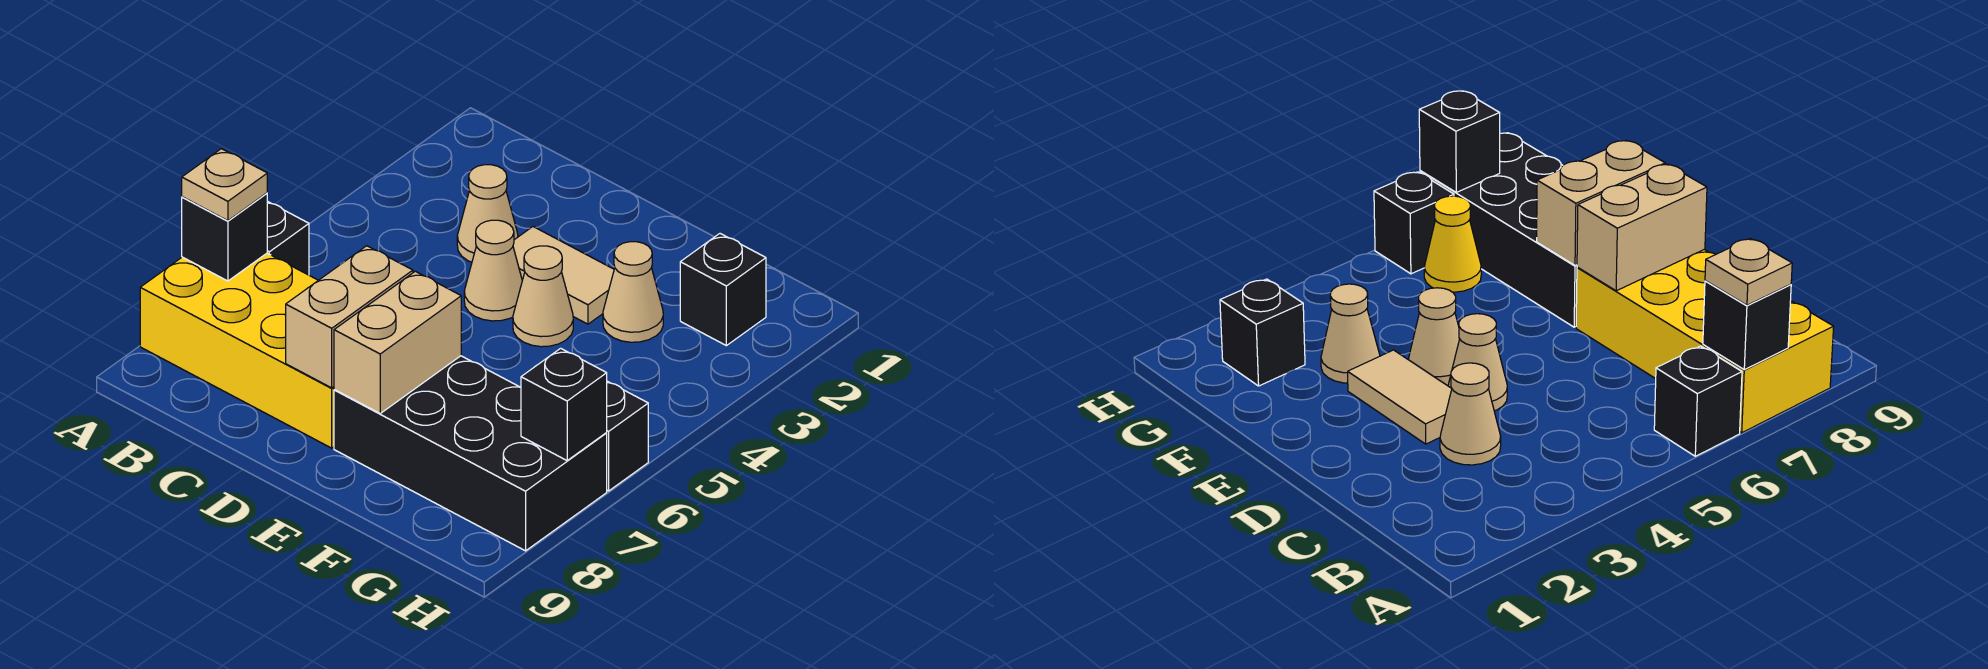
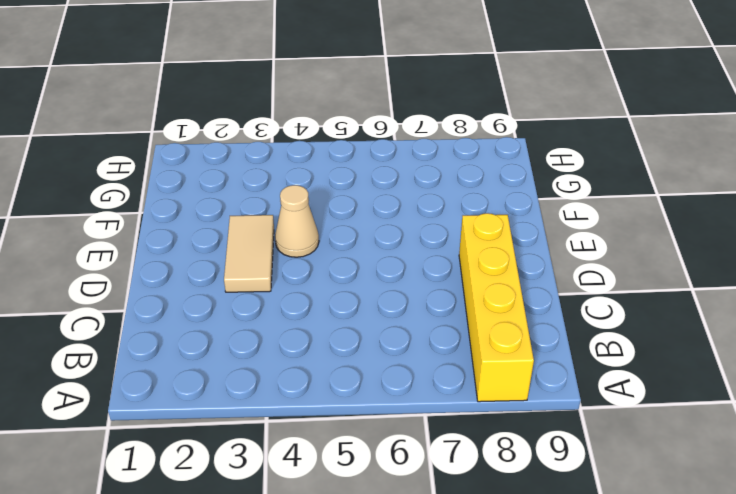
yellow 1x4 brick [459,213,534,402] -> yellow 2x4 brick [140,253,334,448]
none -> black 1x1 brick [267,201,309,275]
none -> tan 1x1 cone [457,165,518,262]
none -> tan 1x1 cone [464,220,522,321]

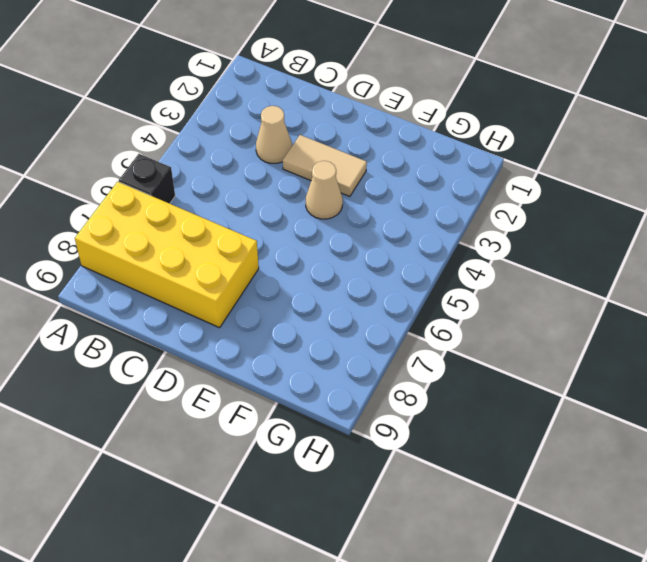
none -> tan 1x1 cone [464,220,522,321]
none -> black 2x4 brick [334,356,607,551]
none -> tan 1x1 cone [603,242,663,342]

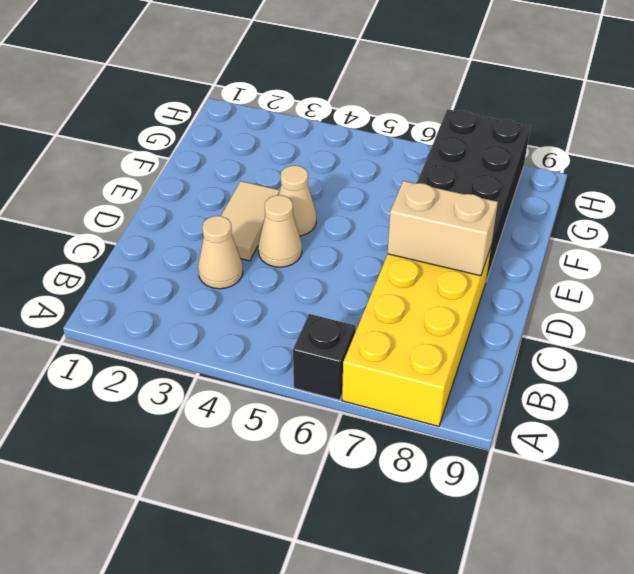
none -> tan 1x1 cone [603,242,663,342]
none -> black 1x1 brick [680,234,766,346]
none -> yellow 1x1 cone [1424,196,1481,292]

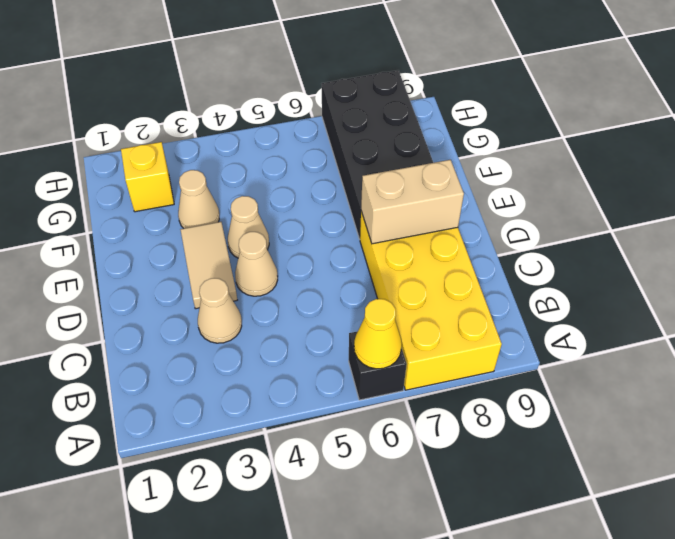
yellow 1x1 cone [354,299,402,369] -> yellow 1x1 cone moved to [1424,196,1481,292]
yellow 1x1 brick [121,142,174,212] -> black 1x1 brick [680,234,766,346]
none -> black 1x1 brick [607,381,648,491]
none -> black 1x1 brick [182,193,267,281]
none -> tan 1x2 brick [334,271,461,413]

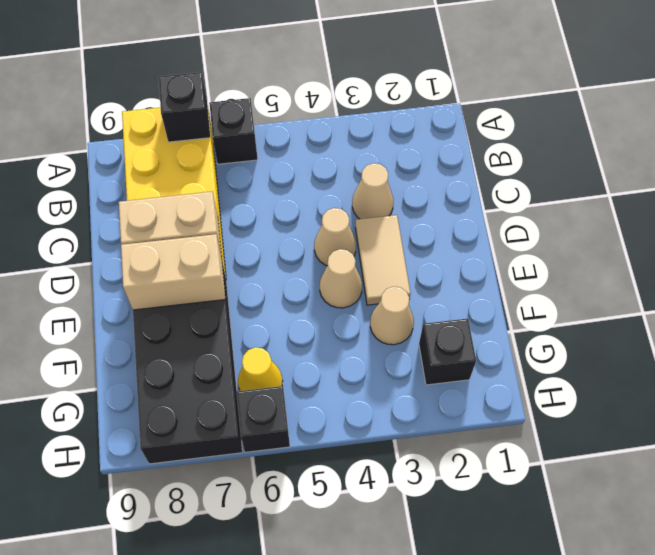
none -> black 1x1 brick [521,348,607,460]
none -> tan 1x1 plate [182,149,267,221]

